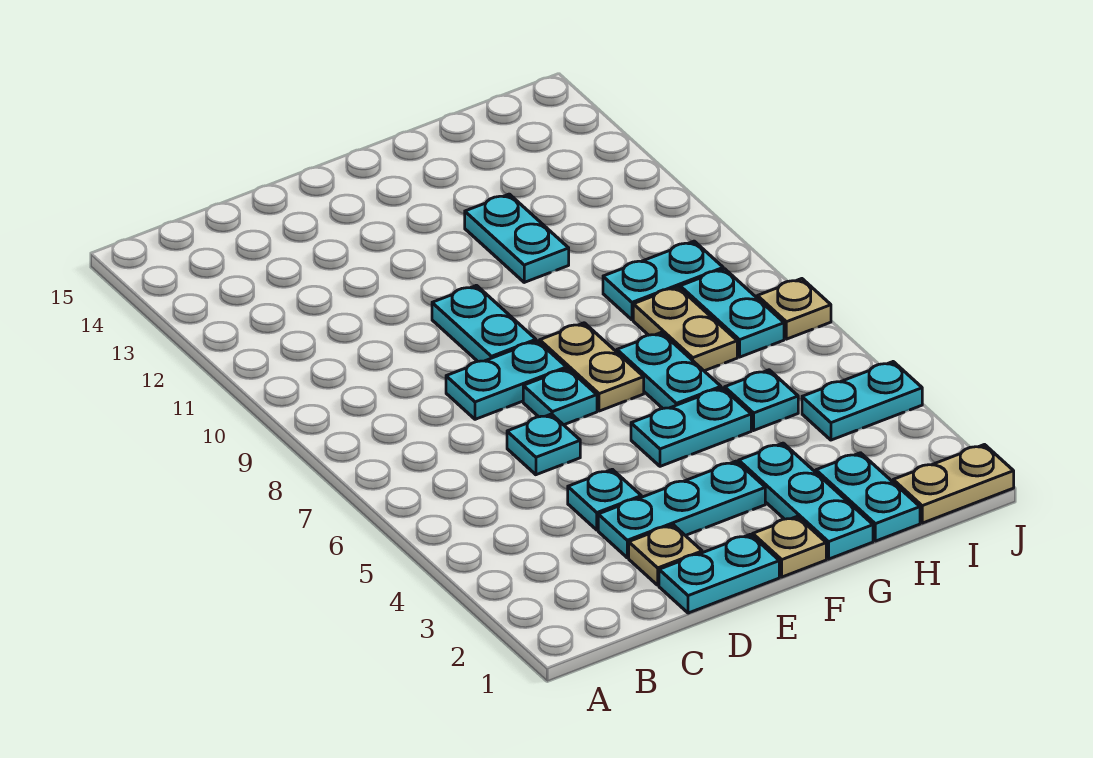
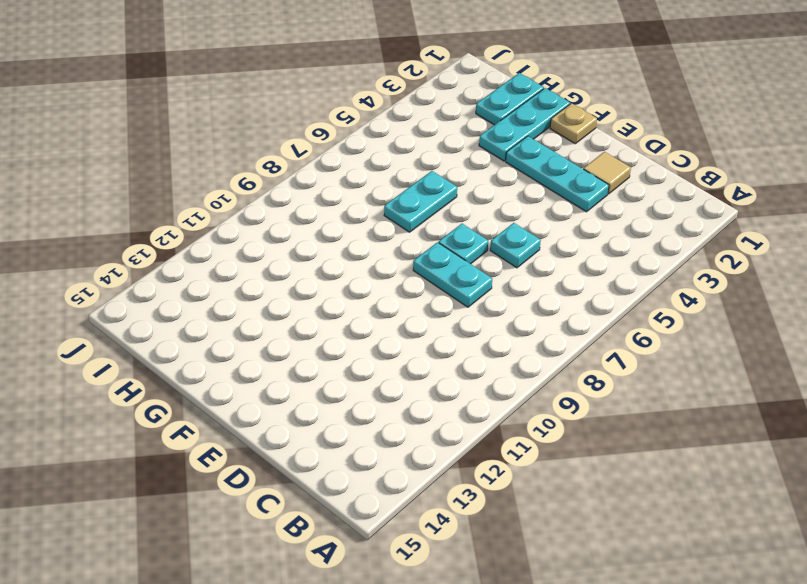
tan 1x1 tile [583,152,631,194] -> tan 1x1 plate [629,525,702,585]
none -> cyan 1x2 plate [659,534,779,613]
none -> cyan 1x1 plate [568,469,641,530]
none -> cyan 1x2 plate [432,285,536,361]

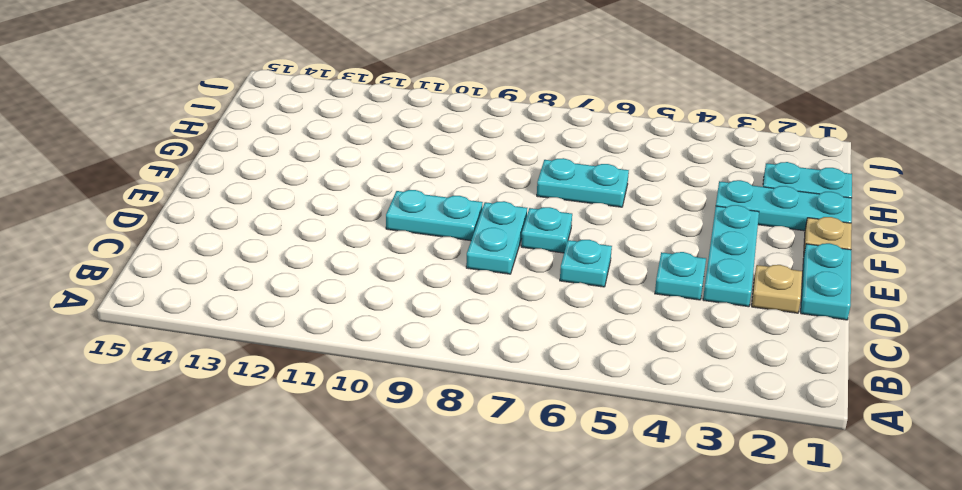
none -> cyan 1x2 plate [631,388,751,466]
none -> tan 1x2 plate [540,323,644,411]
none -> cyan 1x2 plate [465,194,569,282]

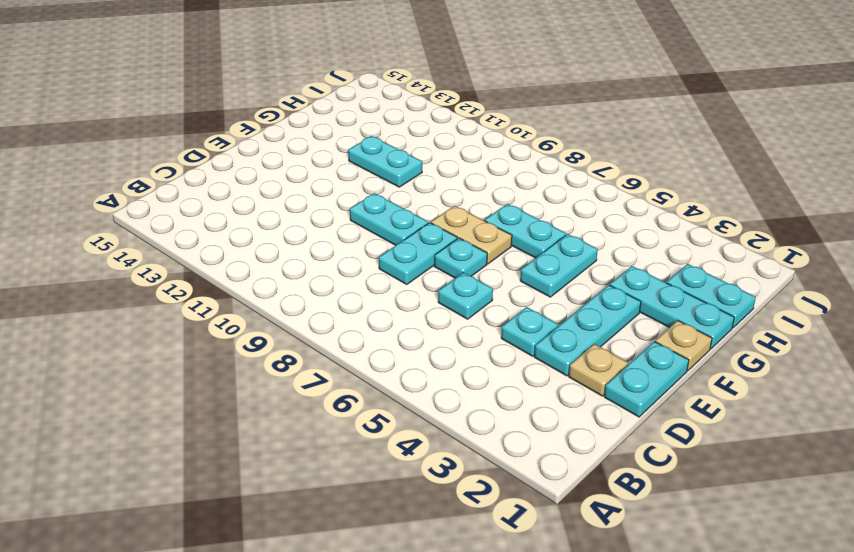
none -> cyan 1x1 plate [725,370,798,430]
none -> tan 1x2 plate [633,287,737,371]
none -> cyan 1x2 plate [603,241,723,320]

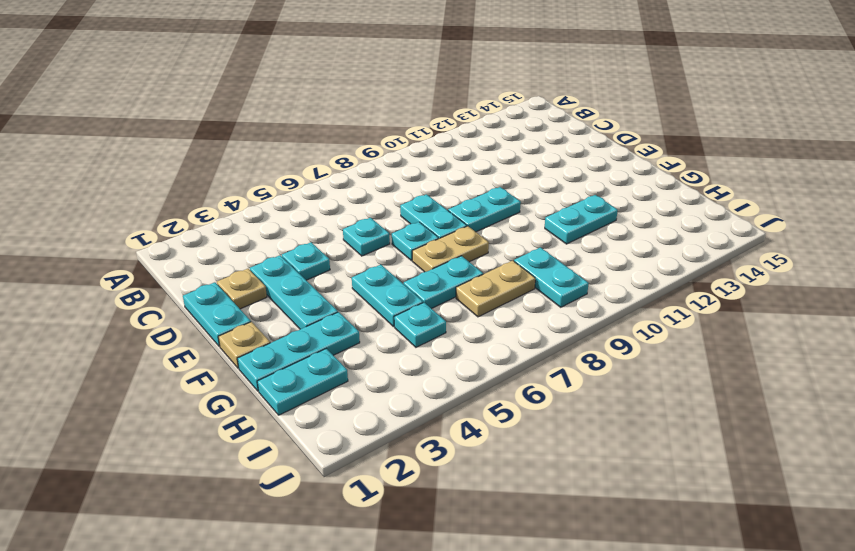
none -> tan 1x2 plate [893,445,1014,523]
none -> cyan 1x2 plate [802,362,922,440]
none -> cyan 1x2 plate [680,269,784,357]

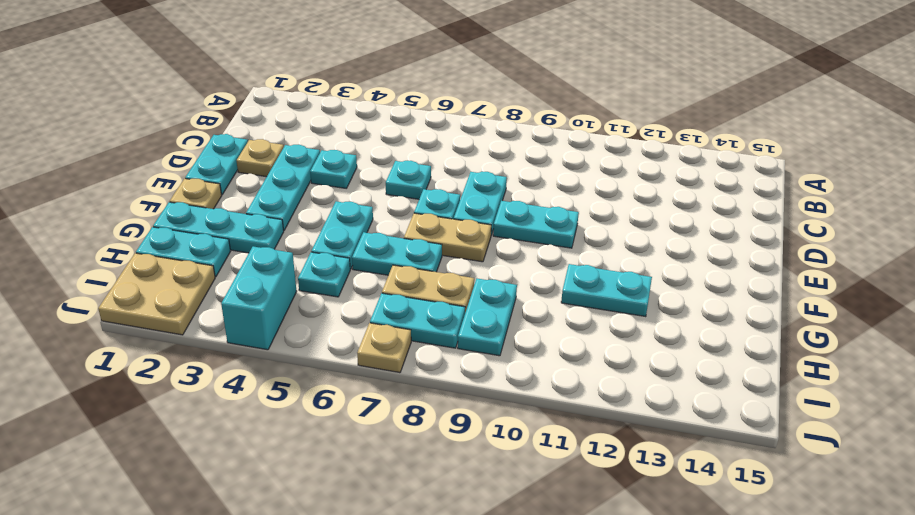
tan 2x2 plate [98,253,215,335] -> tan 1x2 plate [893,445,1014,523]
cyan 1x2 brick [221,246,297,350] -> cyan 1x2 plate [802,362,922,440]

